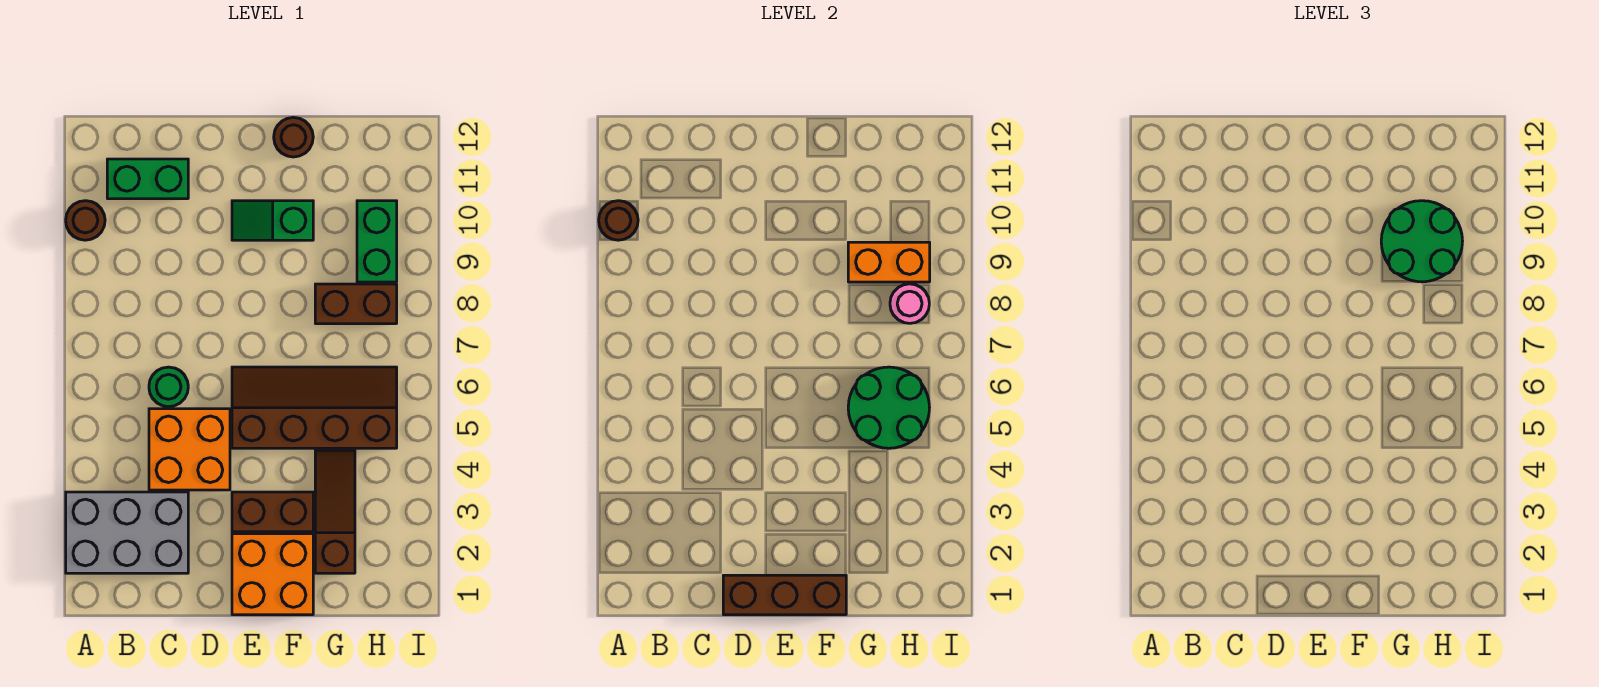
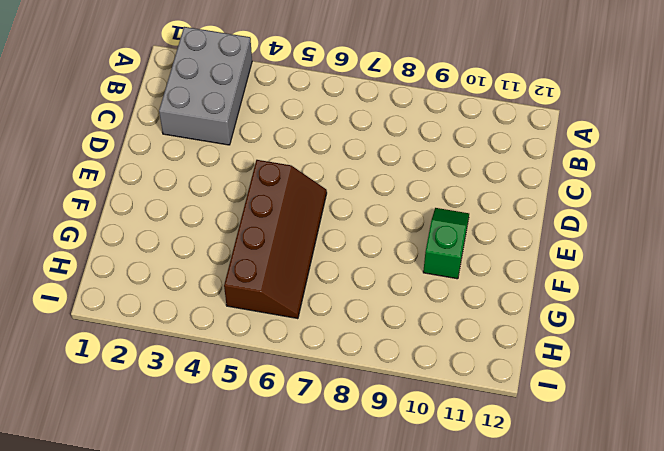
none -> brown 1x1 round brick [66,201,105,240]
none -> green 1x2 brick [107,159,188,199]
none -> orange 2x2 brick [149,409,230,490]

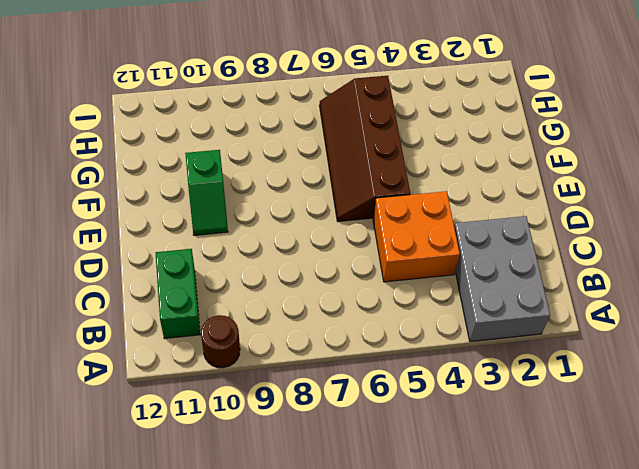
none -> green 1x1 round brick [149,367,188,407]
none -> orange 2x2 brick [232,534,313,615]
none -> brown 1x2 brick [232,492,313,532]

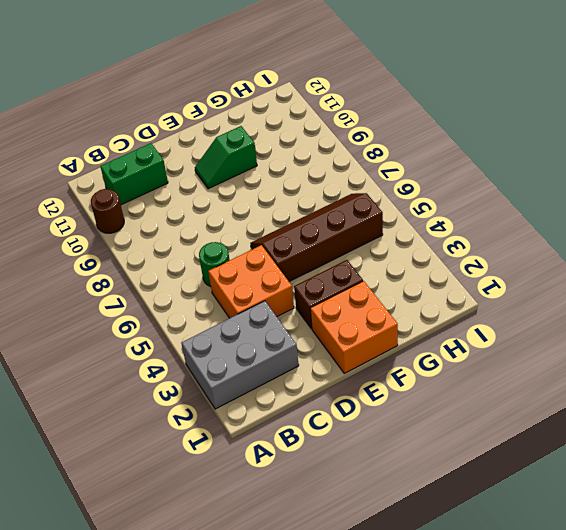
none -> brown 1x1 round brick [274,117,313,157]
none -> brown 1x3 slope [315,450,355,573]
none -> brown 1x2 brick [315,284,397,324]

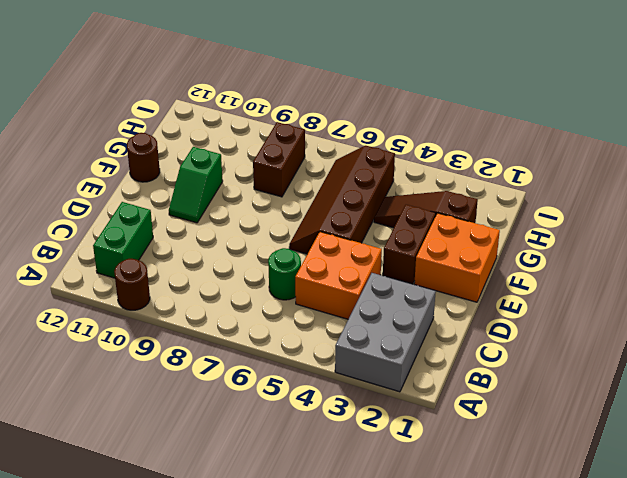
none -> green 1x2 brick [357,201,397,282]
none -> brown 1x1 round brick [599,201,638,240]
none -> brown 1x3 brick [723,575,846,615]

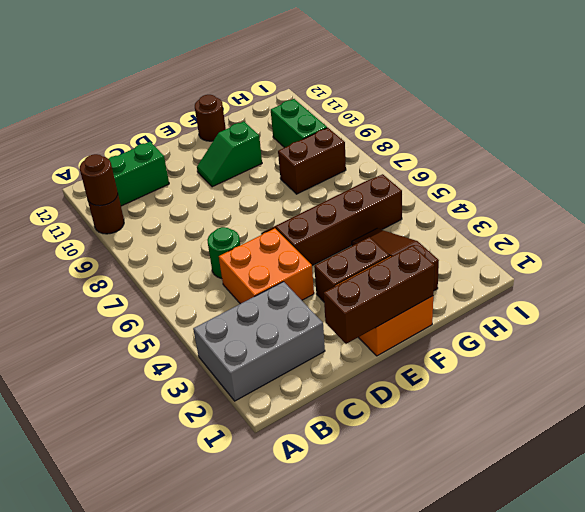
none -> green 2x2 round brick [848,367,930,448]
none -> orange 1x2 brick [848,242,930,282]
none -> pink 1x1 round brick [890,284,929,323]

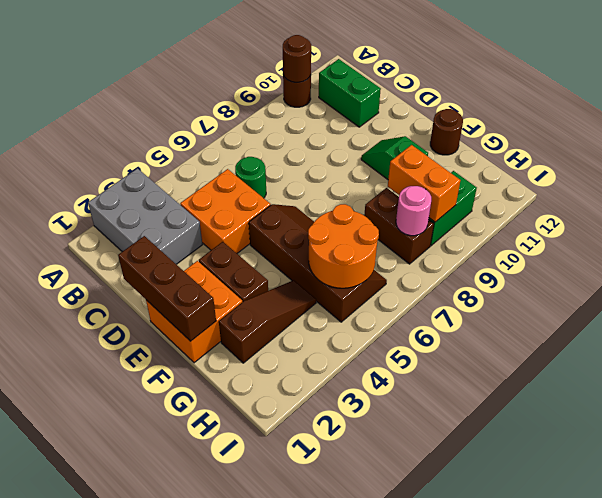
orange 2x2 round brick [308,204,379,288] -> green 2x2 round brick [848,367,930,448]
none -> green 2x2 round brick [1381,201,1463,282]

